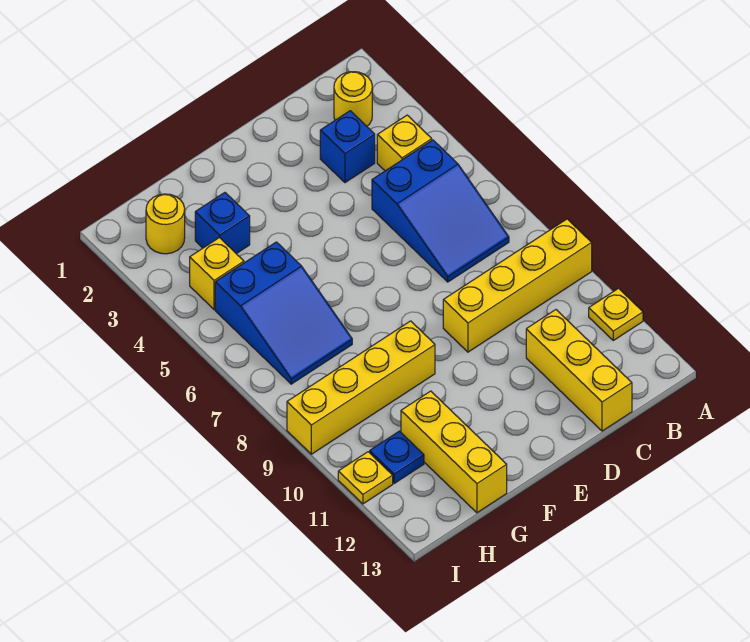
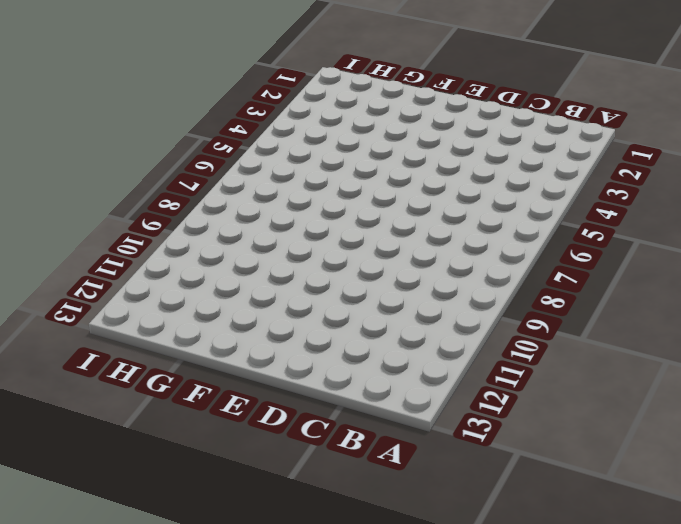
none -> yellow 1x4 brick [443,219,592,352]
none -> yellow 1x1 plate [589,288,643,340]
none -> yellow 1x1 round brick [334,72,372,126]

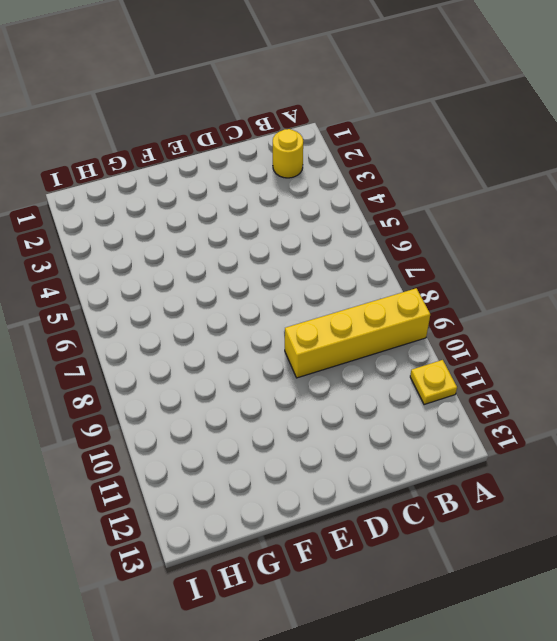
none -> yellow 1x1 brick [377,115,432,171]
none -> blue 2x3 slope [372,140,509,282]
none -> blue 1x1 brick [320,111,375,183]

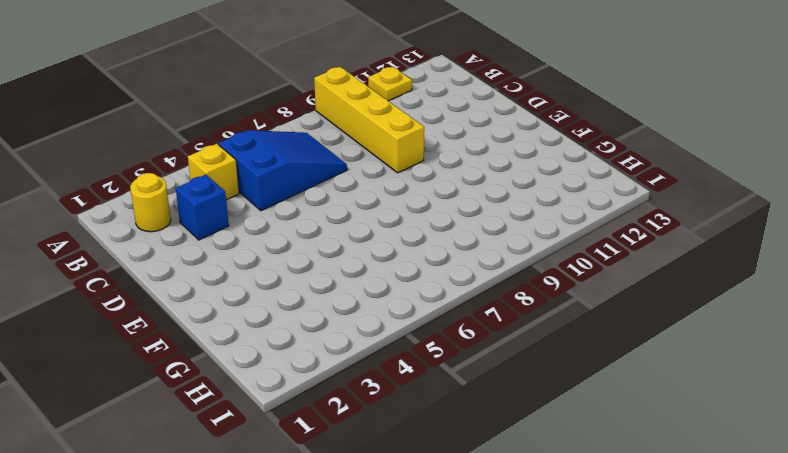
none -> yellow 1x3 brick [526,310,632,431]
none -> yellow 1x4 brick [287,321,435,454]
none -> blue 1x1 brick [195,193,250,254]

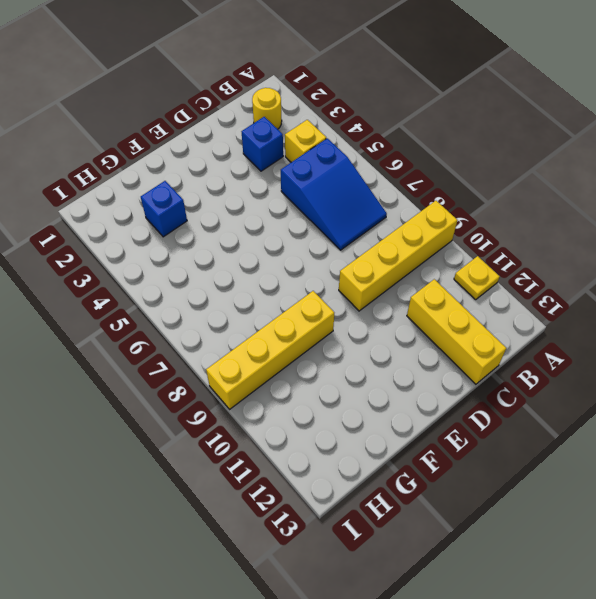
none -> blue 2x3 slope [215,242,352,384]
none -> yellow 1x3 brick [401,391,507,513]
none -> yellow 1x1 round brick [146,194,185,254]

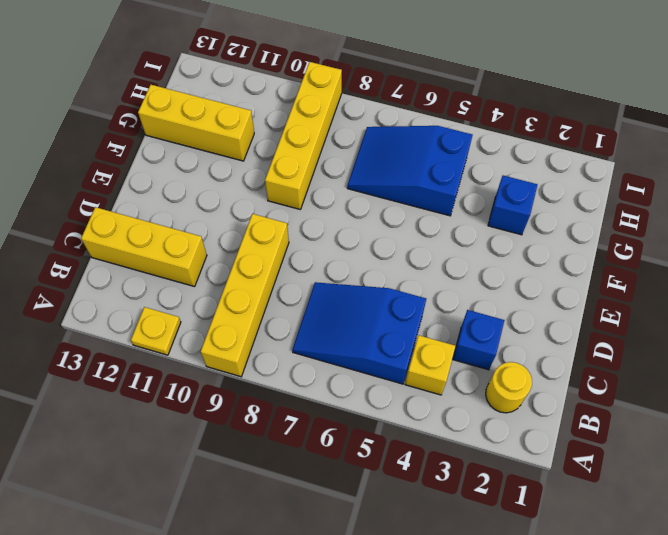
none -> yellow 1x1 round brick [146,194,185,254]
none -> yellow 1x1 brick [190,237,244,310]
none -> blue 1x1 plate [370,431,424,484]

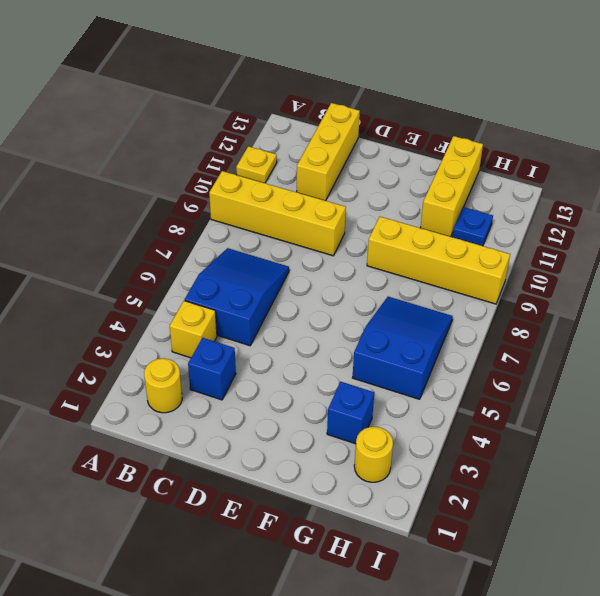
none -> yellow 1x1 brick [190,237,244,310]
none -> yellow 1x1 plate [338,452,393,504]

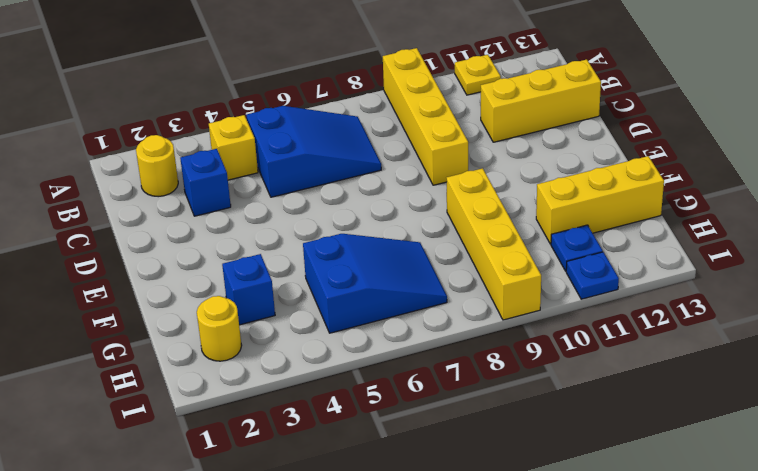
blue 1x1 plate [566,252,619,299] -> yellow 1x1 plate [338,452,393,504]
none -> yellow 1x1 brick [190,237,244,310]

